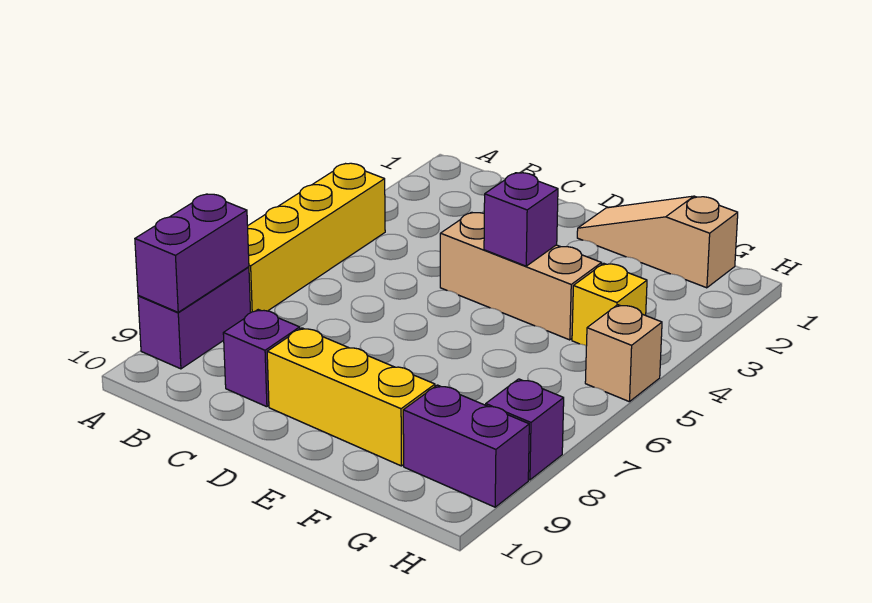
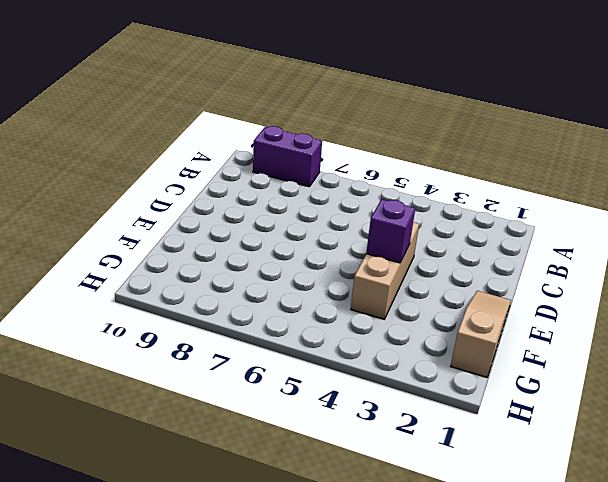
none -> yellow 1x4 brick [248,163,385,312]
none -> purple 1x1 brick [223,310,300,407]
none -> yellow 1x3 brick [267,328,435,466]

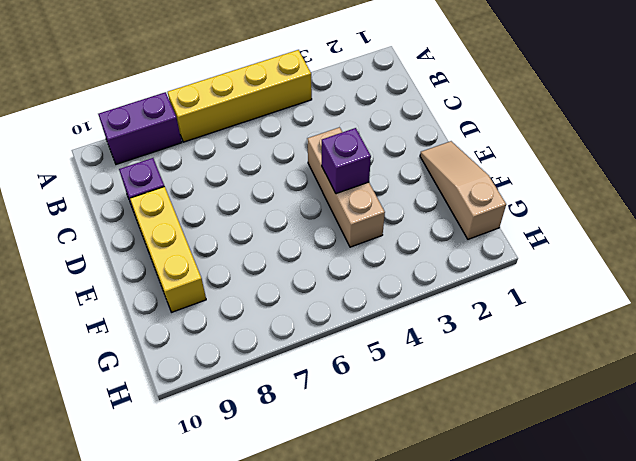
none -> yellow 1x1 brick [572,263,647,346]
none -> purple 1x2 brick [403,385,529,507]
none -> tan 1x1 brick [585,305,662,402]

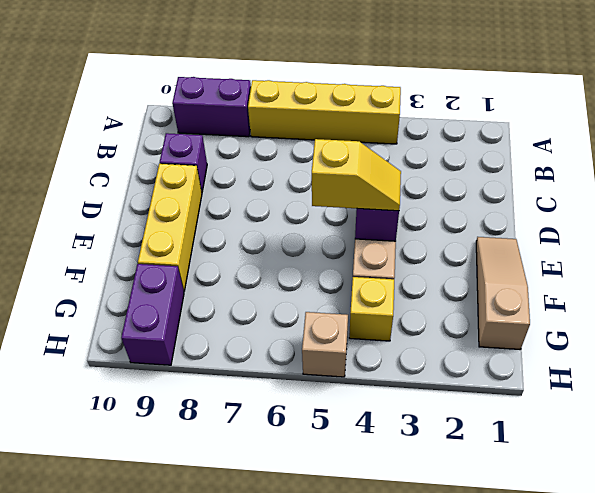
yellow 1x2 slope [312,139,401,211] -> none
none -> purple 1x1 brick [486,379,564,480]
none -> purple 1x2 brick [135,194,249,312]

